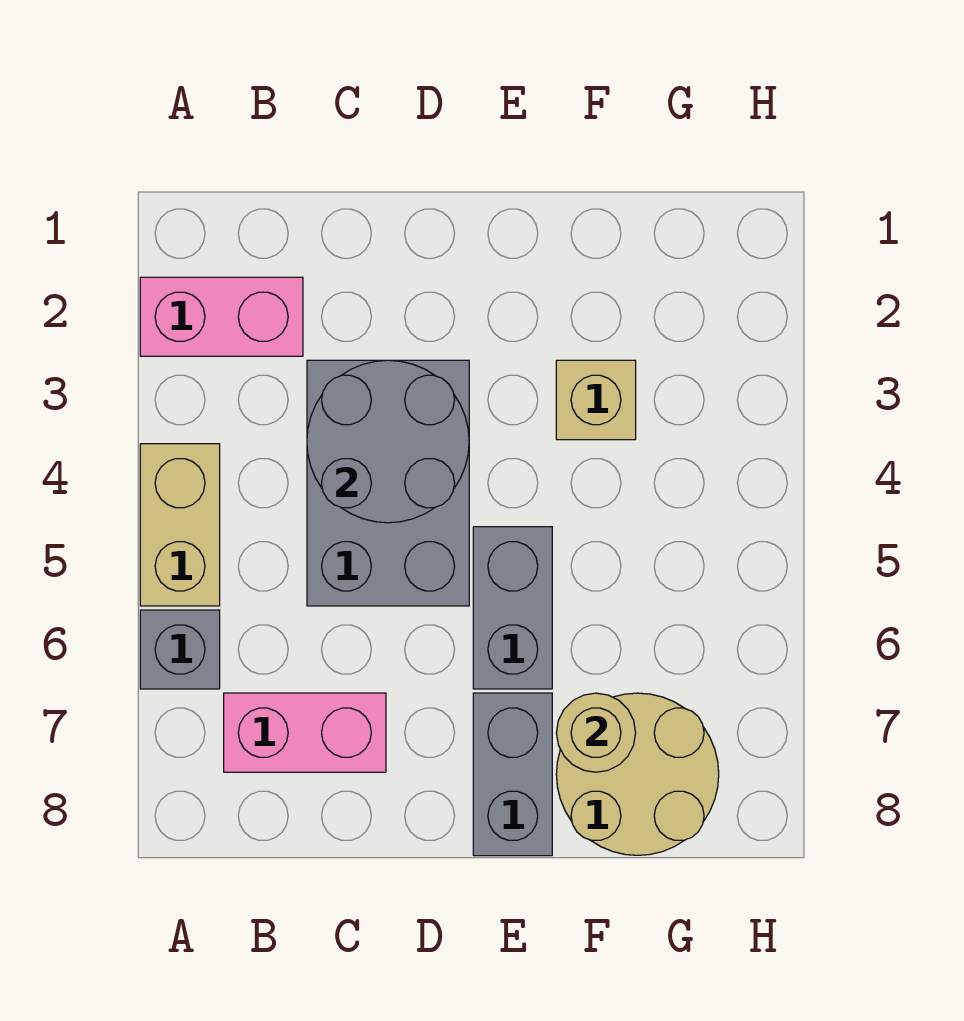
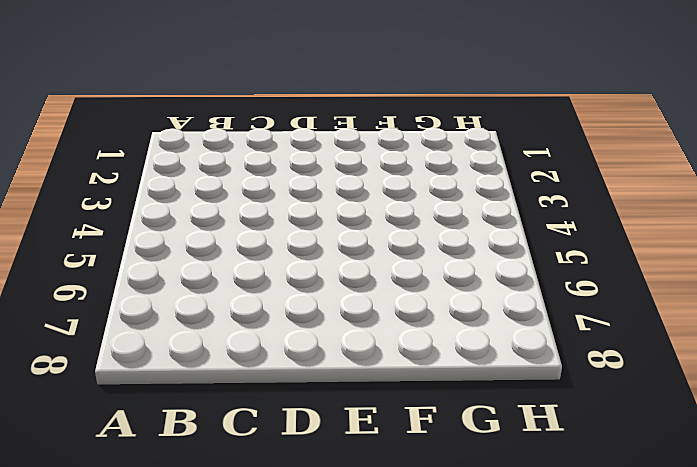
none -> pink 1x2 brick [140,277,303,356]
none -> tan 1x2 brick [140,444,220,606]

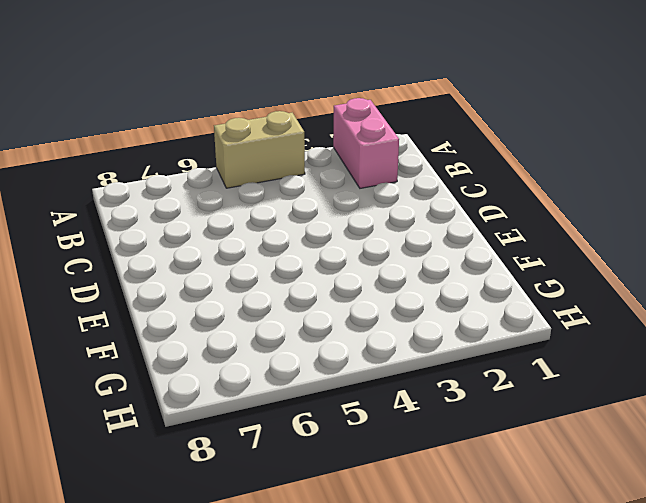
none -> grey 1x1 brick [140,610,220,689]
none -> pink 1x2 brick [224,693,386,772]

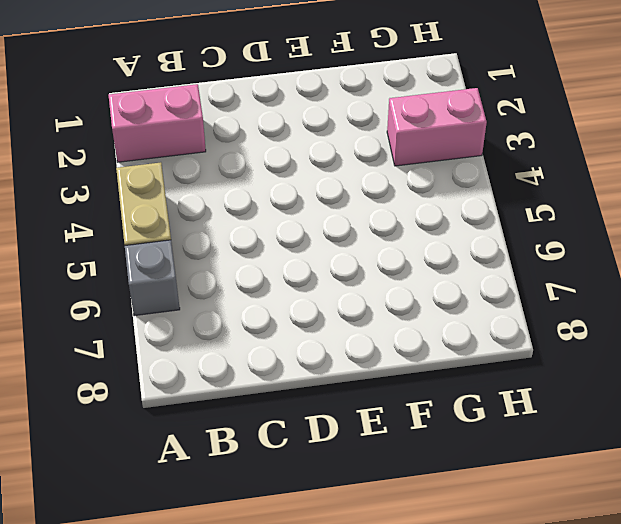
pink 1x2 brick [387,88,487,166] -> pink 1x2 brick moved to [224,693,386,772]
none -> grey 2x3 brick [307,360,469,606]
none -> grey 1x2 brick [473,527,552,689]

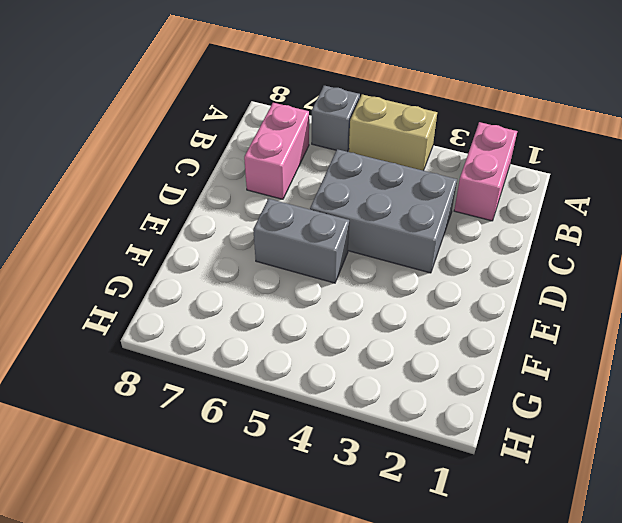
none -> grey 1x2 brick [473,693,552,856]
none -> tan 1x1 brick [556,360,636,440]

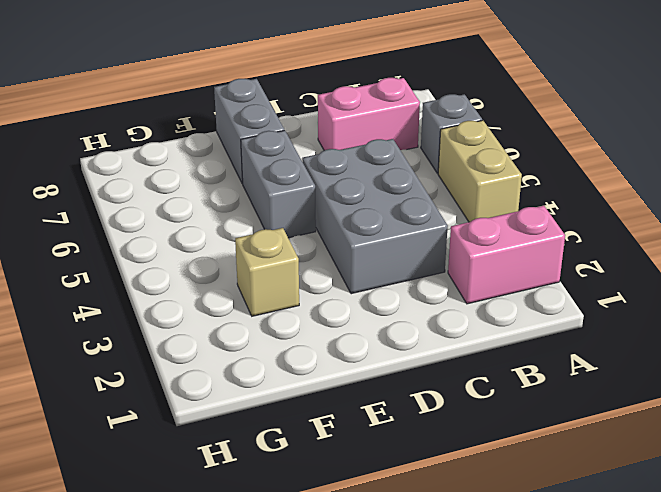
none -> tan 2x2 round brick [556,693,719,855]
none -> grey 2x2 round brick [307,360,469,523]

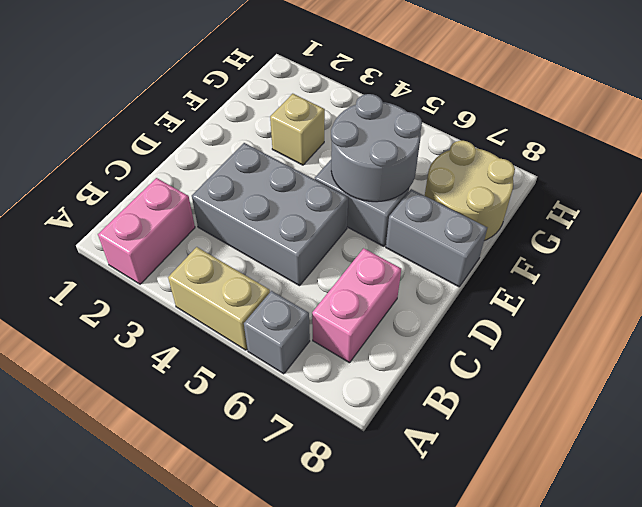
grey 2x2 round brick [331,94,422,202] -> grey 2x2 round brick moved to [307,360,469,523]
none -> tan 1x1 round brick [556,693,636,772]

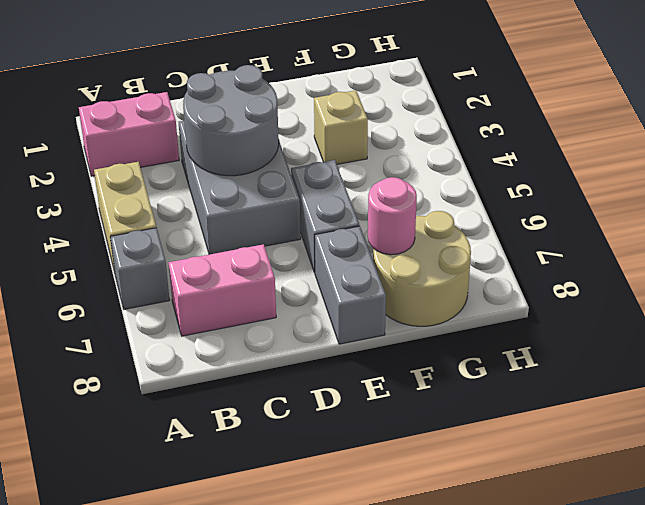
pink 1x1 round brick [368,177,417,255] -> tan 1x1 round brick [556,693,636,772]

